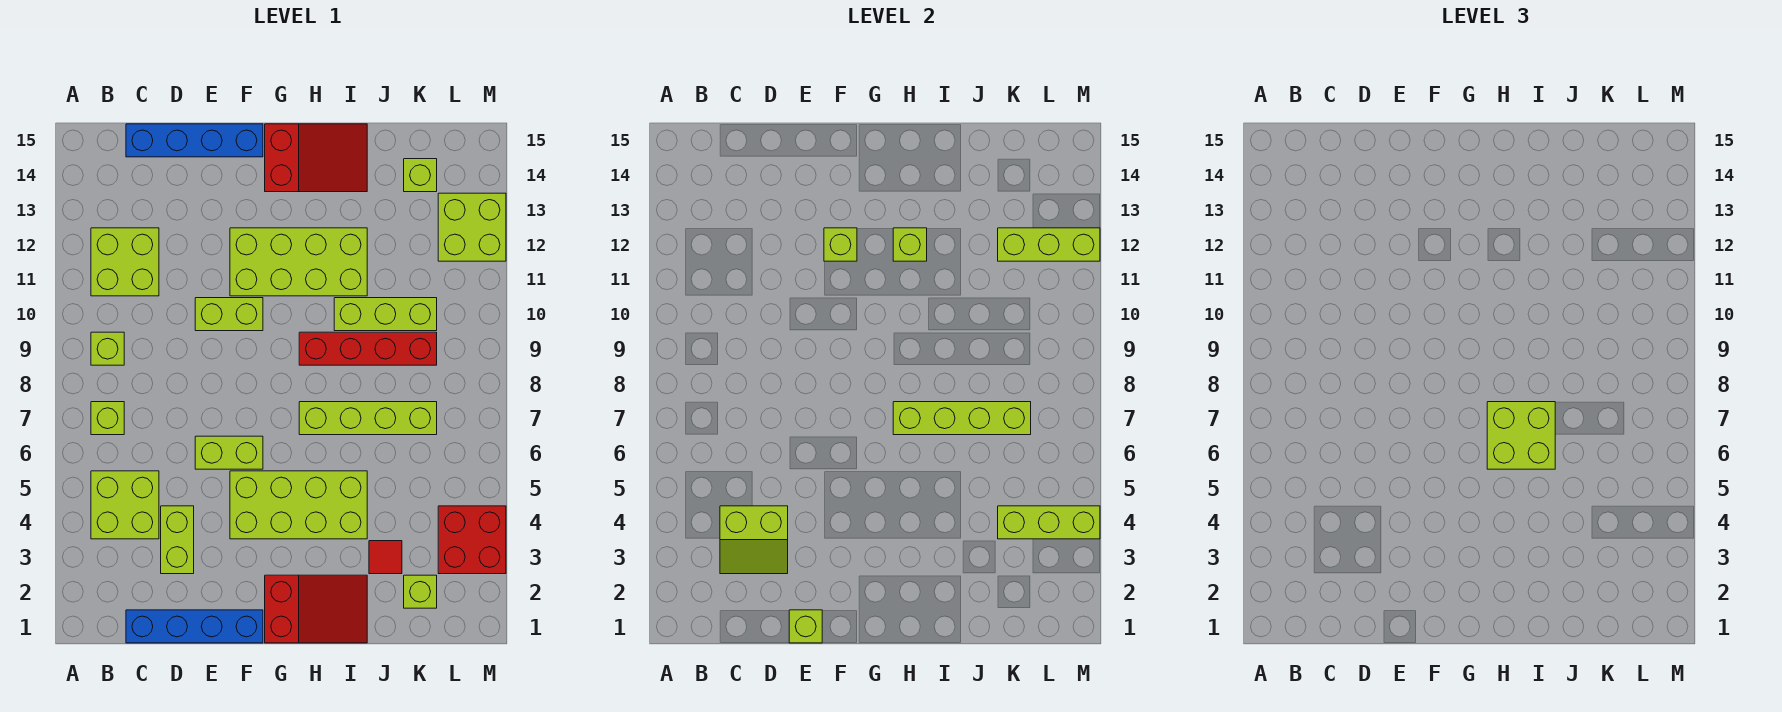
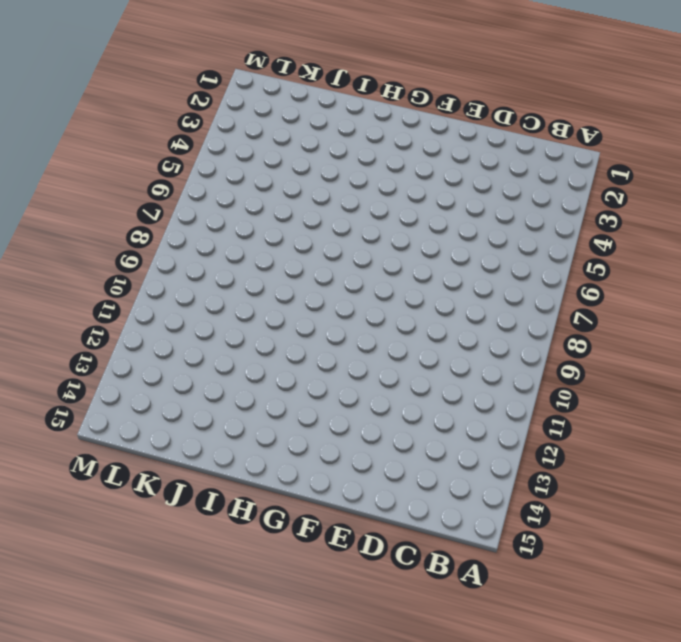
none -> lime 2x2 brick [91,471,159,539]
none -> lime 1x1 brick [91,402,124,435]
none -> lime 1x1 brick [91,332,124,365]

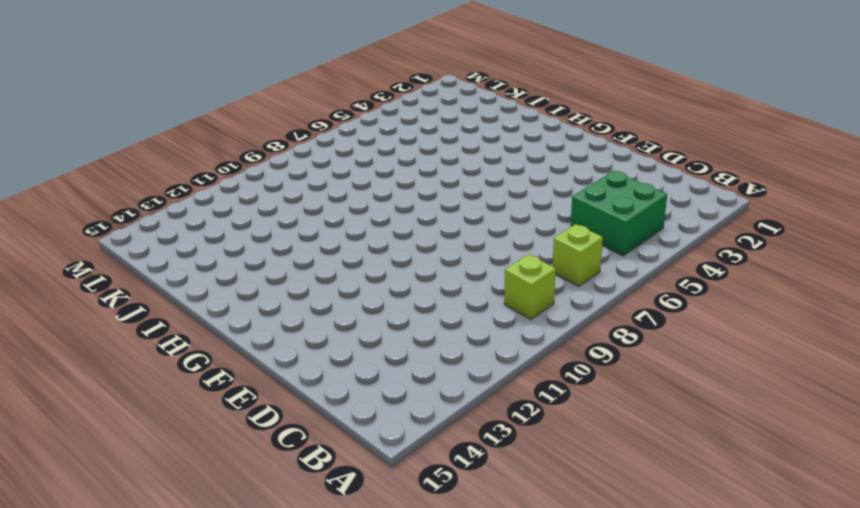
green 2x2 brick [571,171,667,256] -> lime 2x2 brick [91,471,159,539]
none -> lime 2x2 brick [91,228,159,296]
none -> blue 1x4 brick [126,610,263,643]
none -> blue 1x4 brick [126,124,263,157]

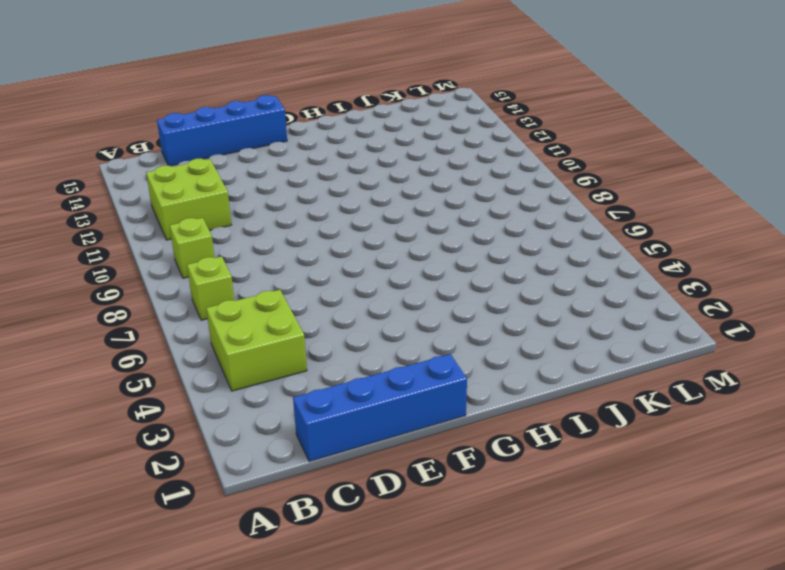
none -> lime 1x2 brick [161,506,194,574]
none -> lime 1x2 brick [195,436,263,469]
none -> lime 1x2 brick [195,298,263,331]

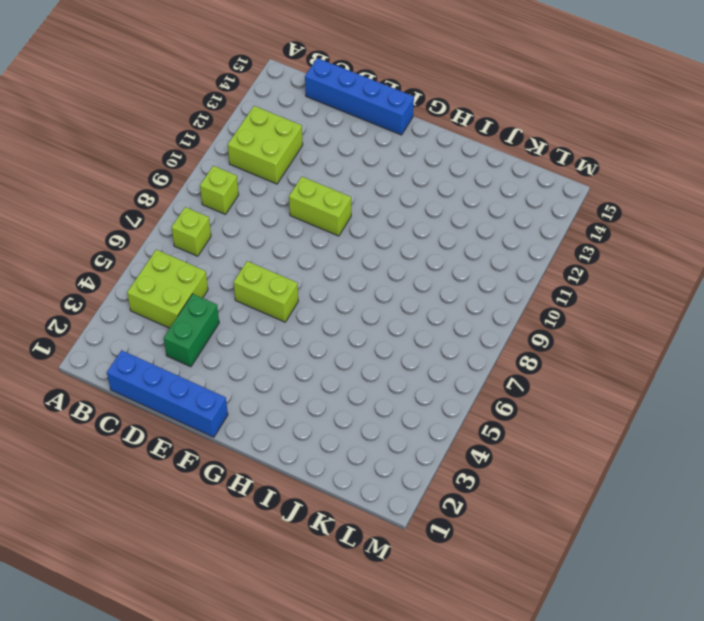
green 1x2 brick [164,294,219,367] -> lime 1x2 brick [161,506,194,574]
none -> lime 2x4 brick [230,471,367,539]
none -> lime 2x4 brick [230,228,367,296]
none -> red 2x3 slope [265,575,367,643]

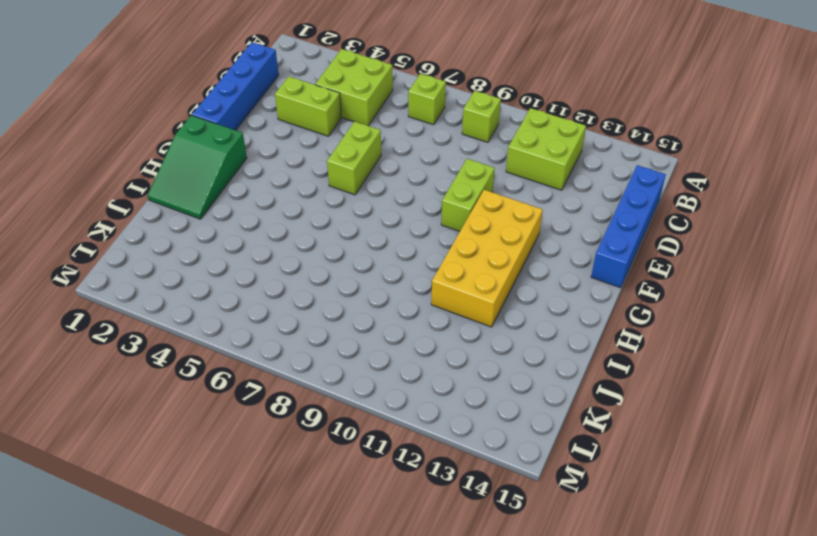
yellow 2x4 brick [431,190,543,327] -> lime 2x4 brick [230,228,367,296]
green 2x3 slope [148,115,247,219] -> red 2x3 slope [265,575,367,643]
none -> lime 2x4 brick [230,471,367,539]
none -> red 2x3 slope [265,124,367,192]
none -> lime 1x4 brick [299,402,437,435]

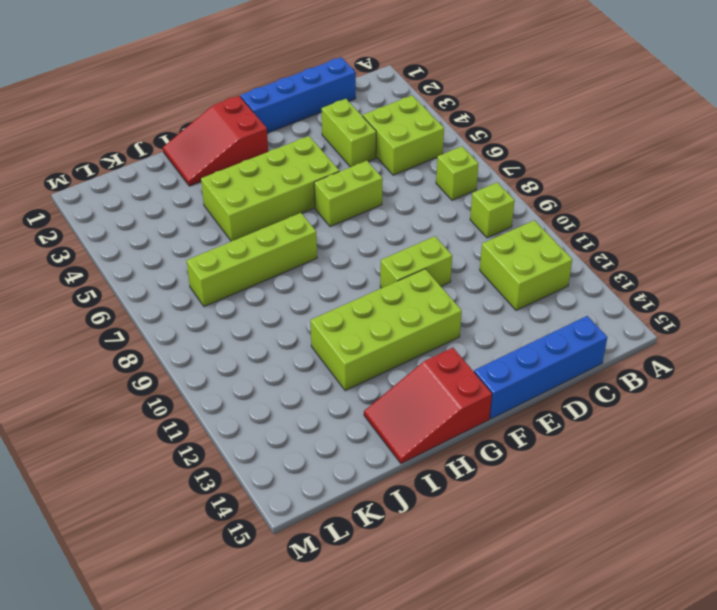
none -> red 1x4 brick [299,332,437,365]
none -> lime 1x3 brick [334,298,437,331]
none -> red 1x1 tile [369,541,402,574]

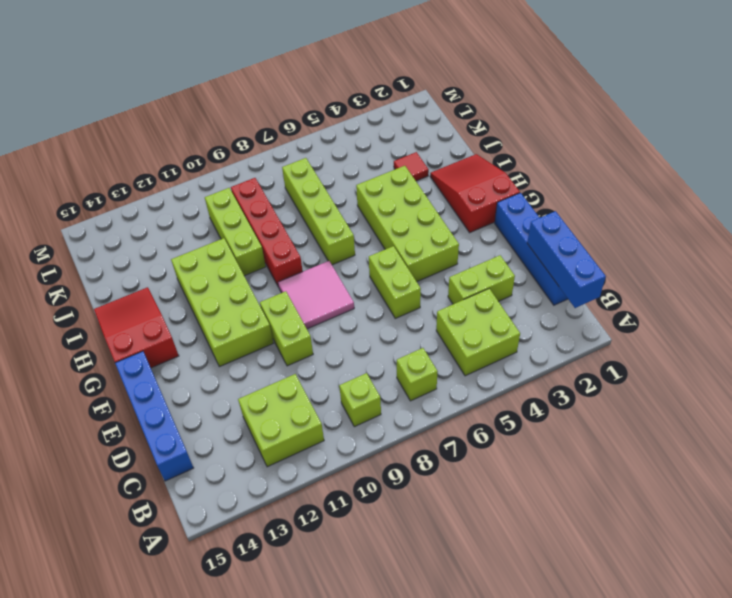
blue 1x3 brick [527,211,606,308] -> none
pink 2x2 tile [278,261,354,329] -> none
none -> lime 1x1 brick [404,575,437,608]
none -> lime 1x1 brick [404,159,437,192]
none -> red 2x2 brick [438,506,506,574]

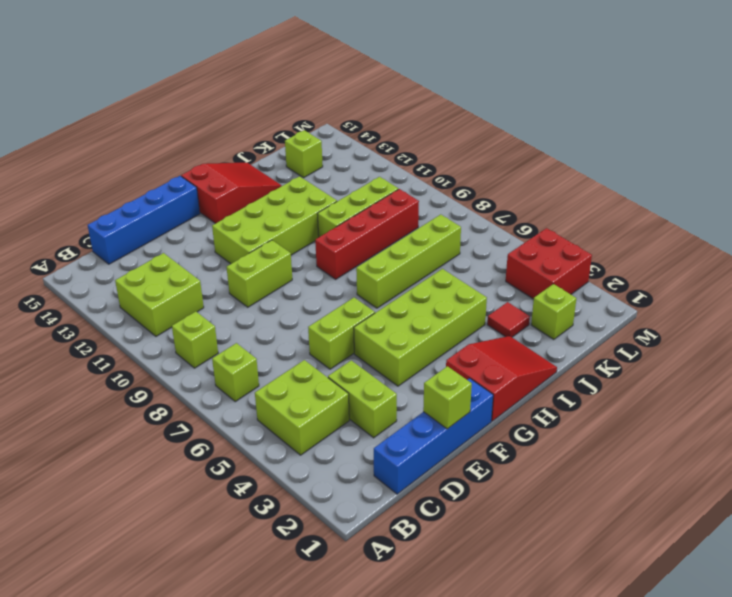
none -> lime 2x2 brick [438,193,506,261]
none -> lime 2x2 slope [720,506,788,574]
none -> lime 1x1 brick [824,228,857,261]

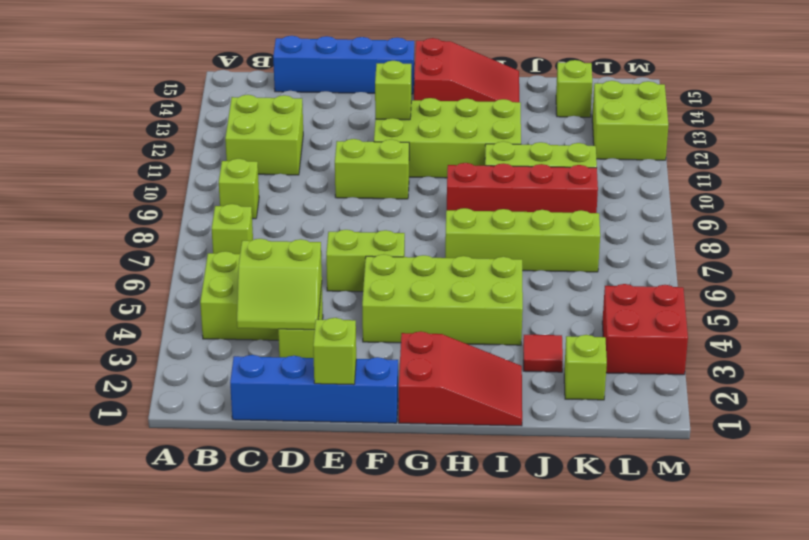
none -> lime 1x4 brick [893,402,1031,435]
none -> lime 1x1 brick [893,228,927,261]
none -> lime 1x3 brick [998,506,1100,539]

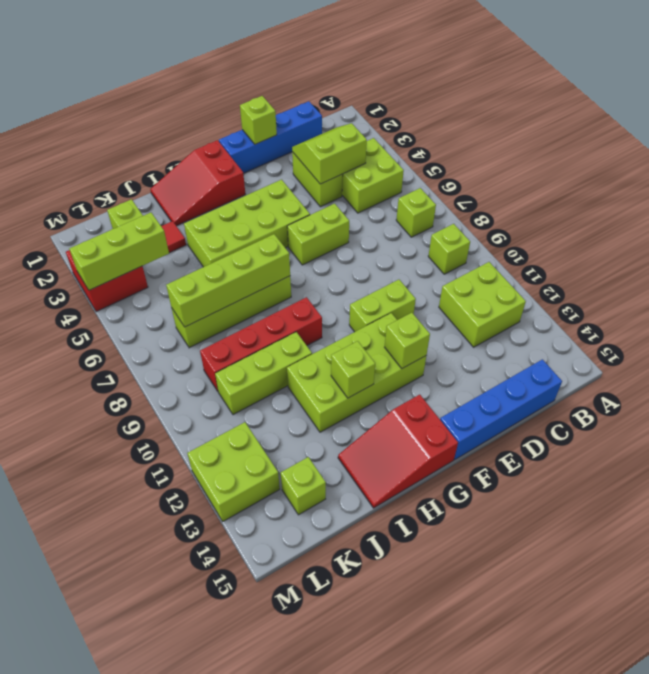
none -> lime 1x3 brick [998,228,1100,261]
none -> lime 2x2 brick [1487,402,1555,469]

